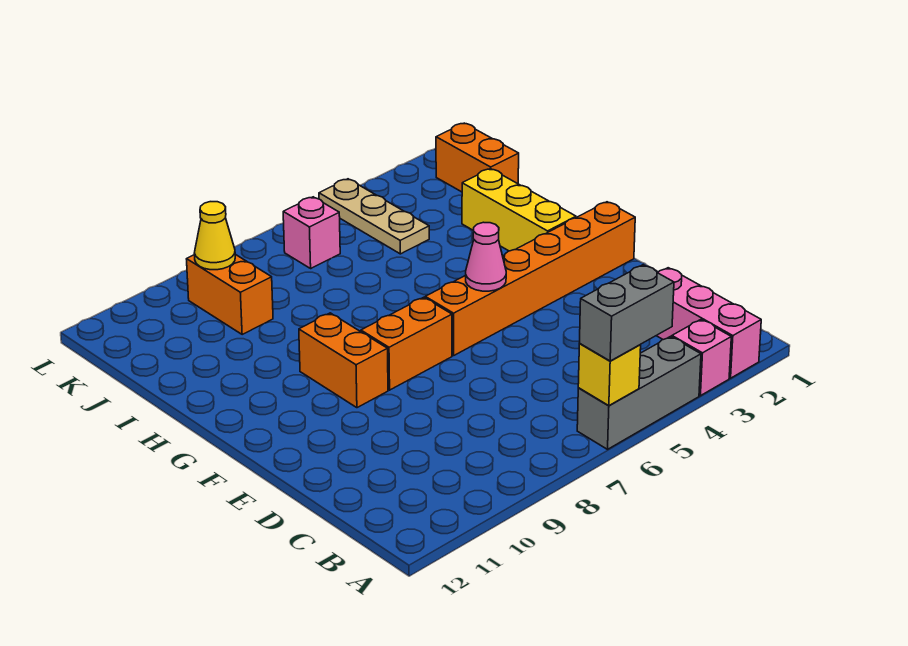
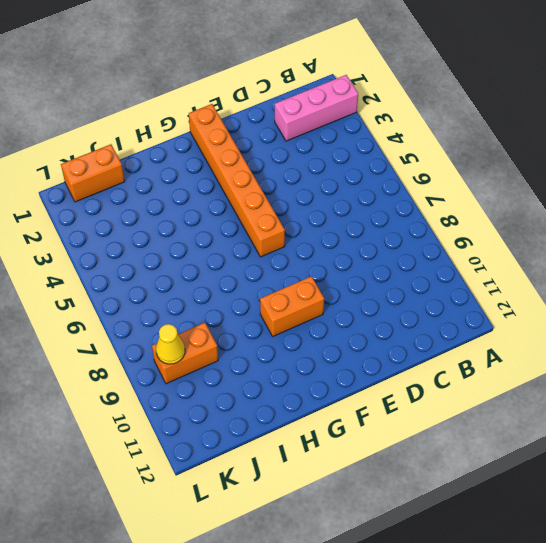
none -> pink 1x1 brick [672,320,731,396]
none -> grey 1x3 brick [577,336,701,449]
none -> orange 1x2 brick [361,297,452,390]

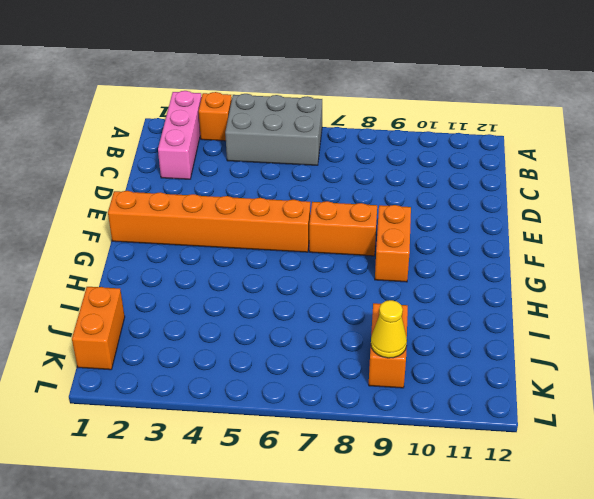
orange 1x1 brick [199,92,232,141] -> pink 1x1 brick [672,320,731,396]
grey 2x3 brick [225,94,322,165] -> grey 1x3 brick [577,336,701,449]
none -> yellow 1x3 brick [462,169,576,251]
none -> tan 1x3 plate [319,179,429,254]
none -> pink 1x1 brick [283,197,340,268]

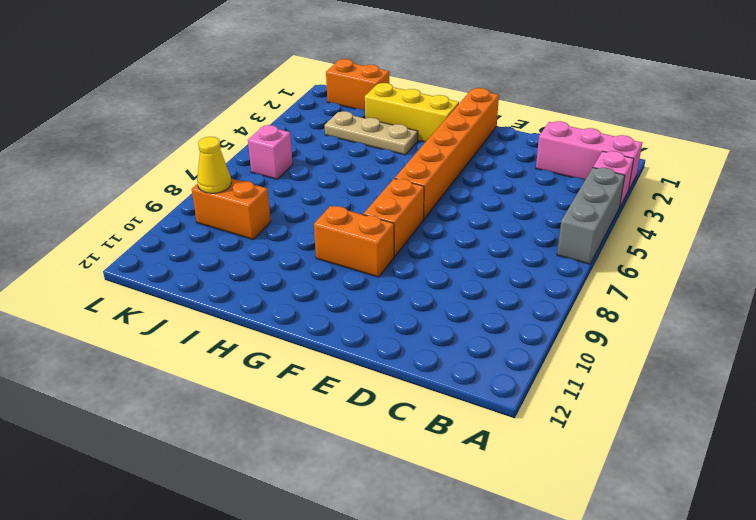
tan 1x3 plate [325,111,418,155] -> tan 1x3 plate moved to [319,179,429,254]
none -> yellow 1x1 brick [578,344,641,406]
none -> pink 1x1 cone [466,222,506,291]
none -> grey 1x2 brick [580,265,674,361]

